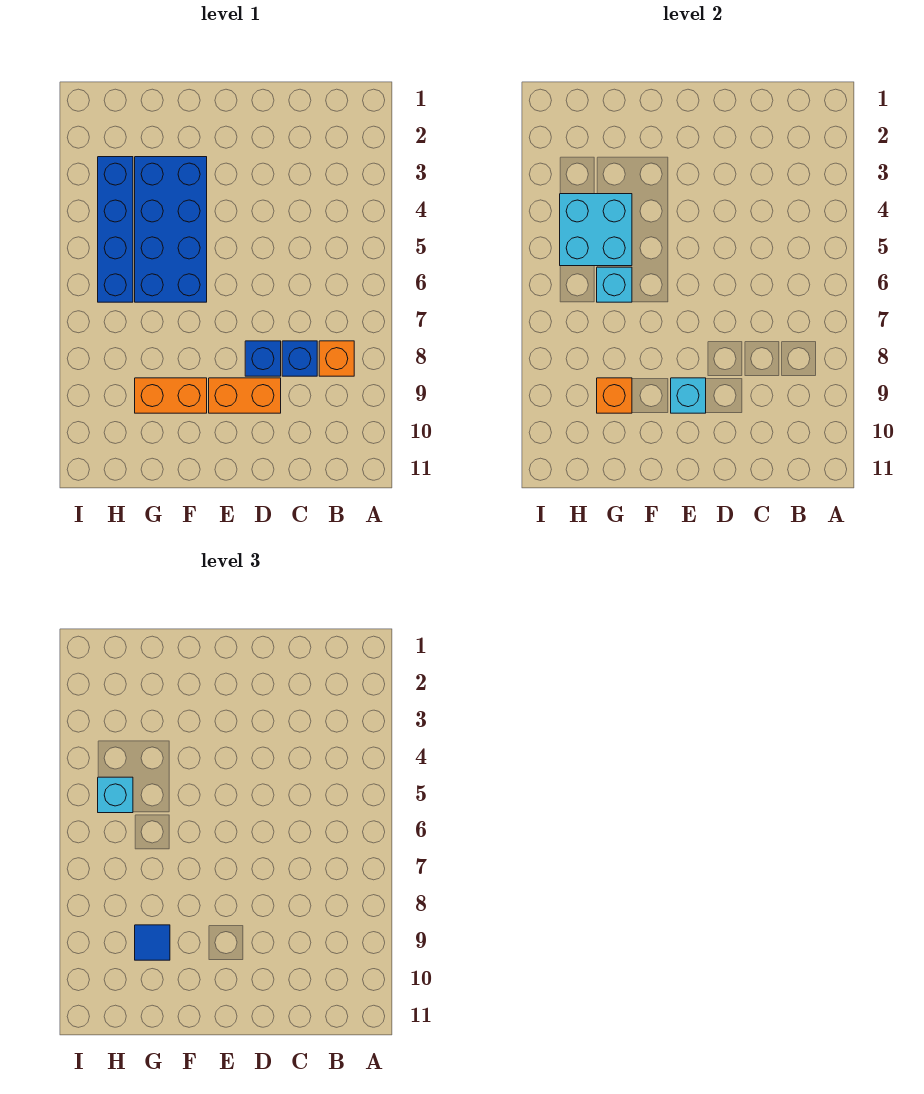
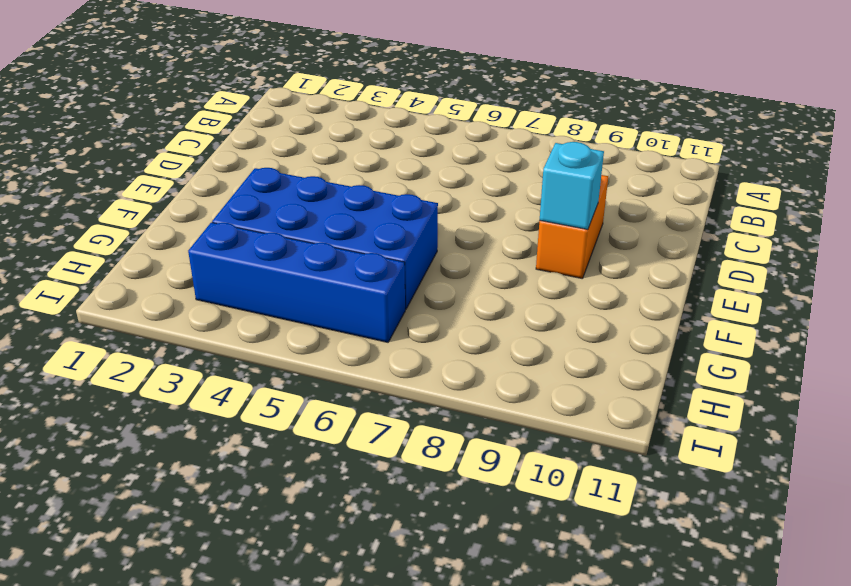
none -> orange 1x1 brick [319,341,354,376]
none -> blue 1x1 brick [282,341,317,376]
none -> blue 1x1 brick [245,341,281,376]

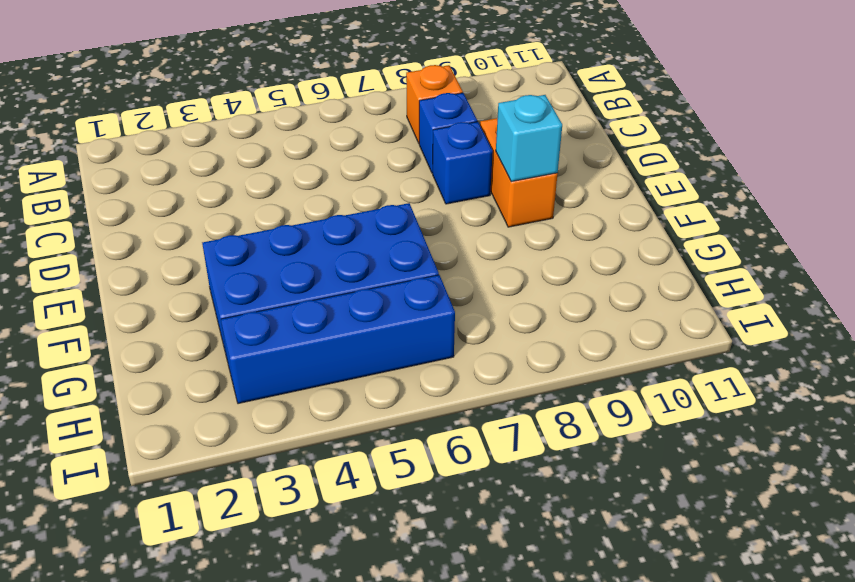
none -> orange 1x2 brick [135,378,207,413]
none -> cyan 2x2 brick [560,194,632,266]
none -> cyan 1x1 brick [597,267,632,302]

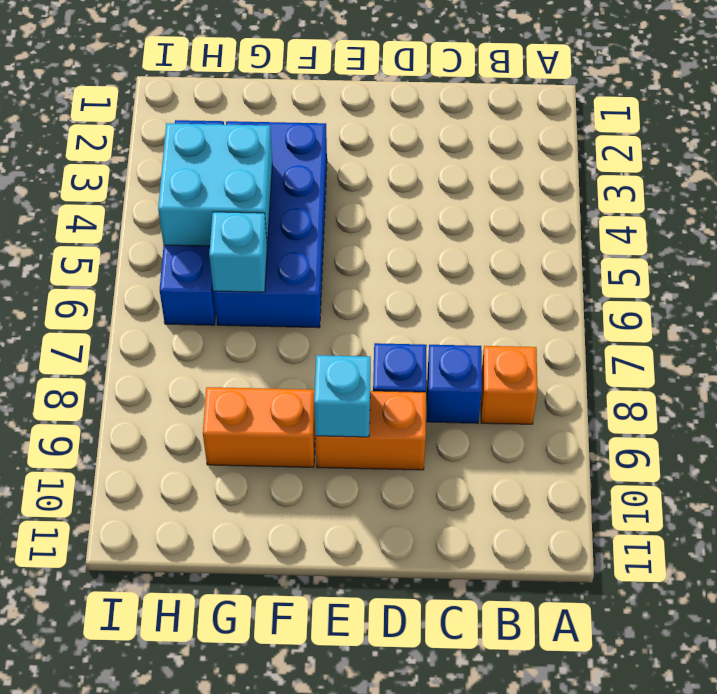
none -> orange 1x1 brick [597,378,632,413]
none -> blue 1x1 tile [135,925,170,960]
none -> cyan 1x1 brick [98,777,133,813]

